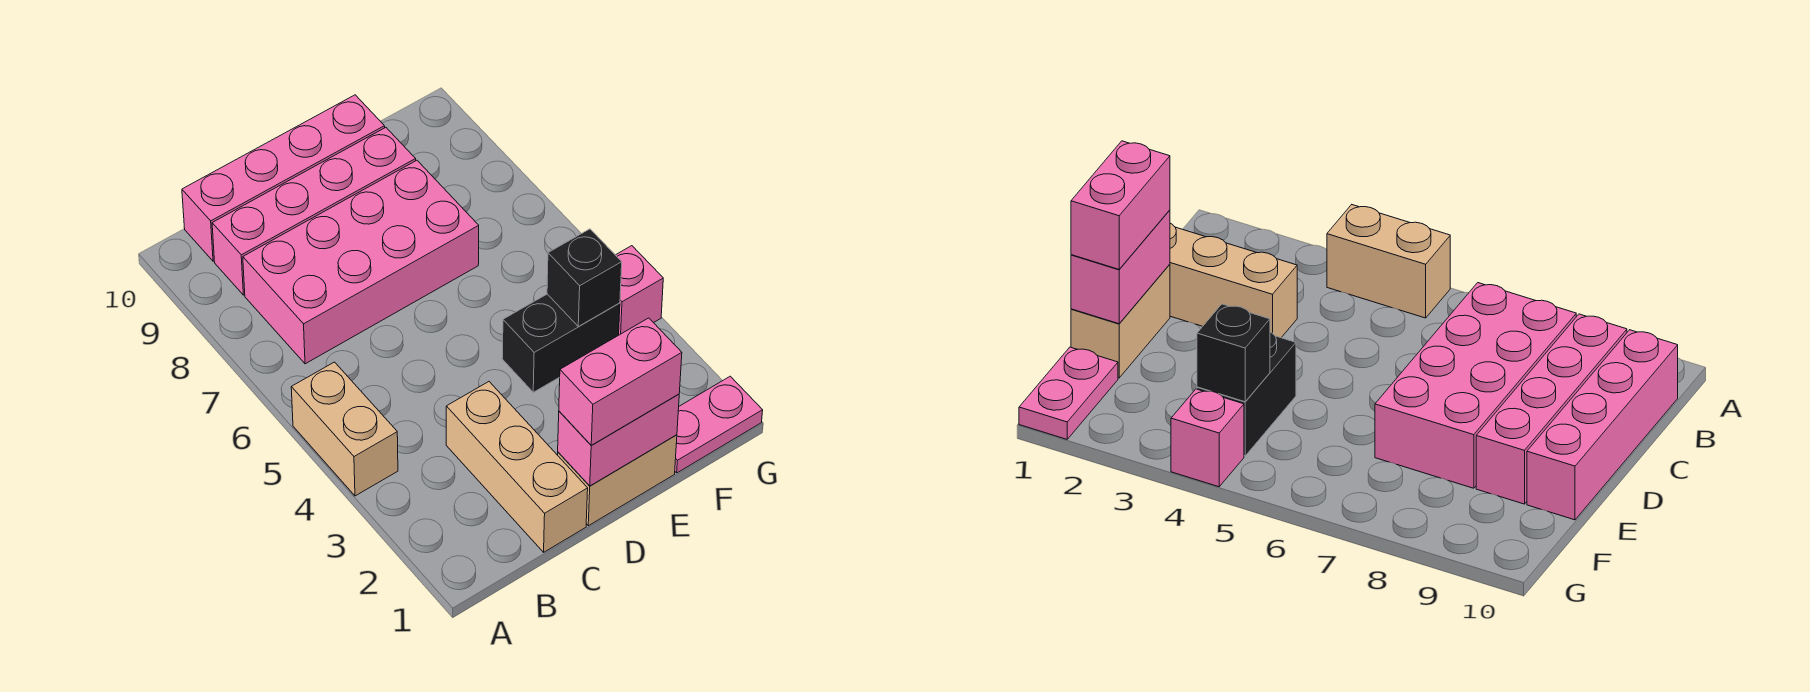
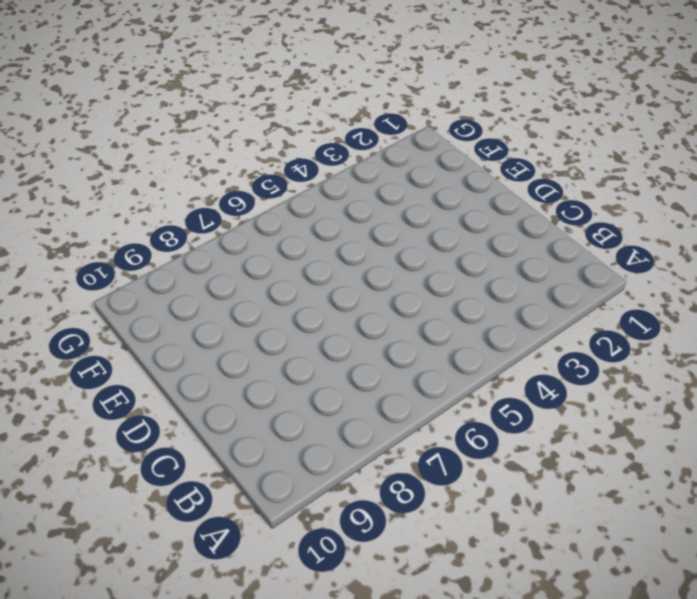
none -> tan 1x2 brick [291,362,398,496]
none -> pink 2x4 brick [243,160,479,364]
none -> pink 1x4 brick [212,128,416,295]

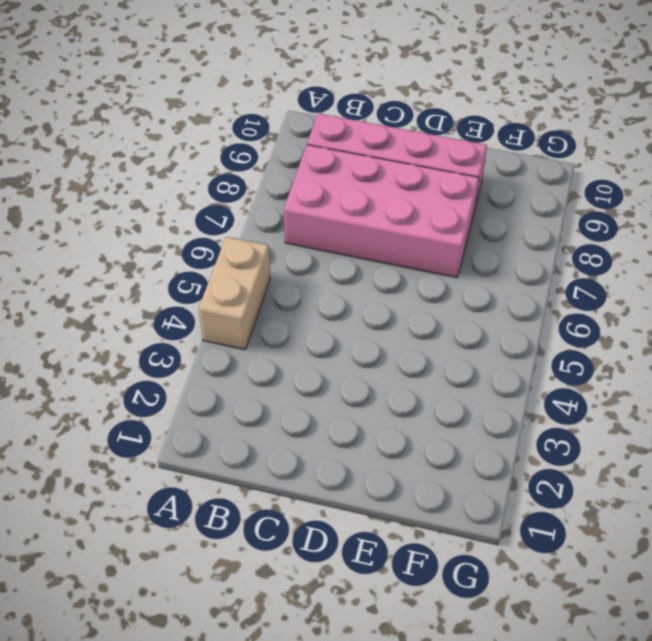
none -> pink 1x4 brick [182,95,385,261]
none -> tan 1x3 brick [446,382,588,552]
none -> tan 1x2 brick [558,435,677,526]

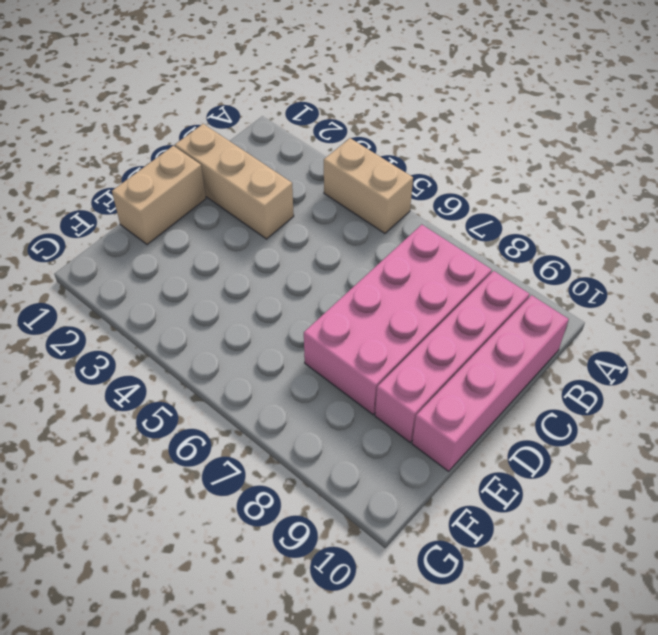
none -> black 1x2 brick [502,294,620,392]
none -> pink 1x2 plate [675,376,763,473]
none -> pink 1x1 brick [616,246,663,335]

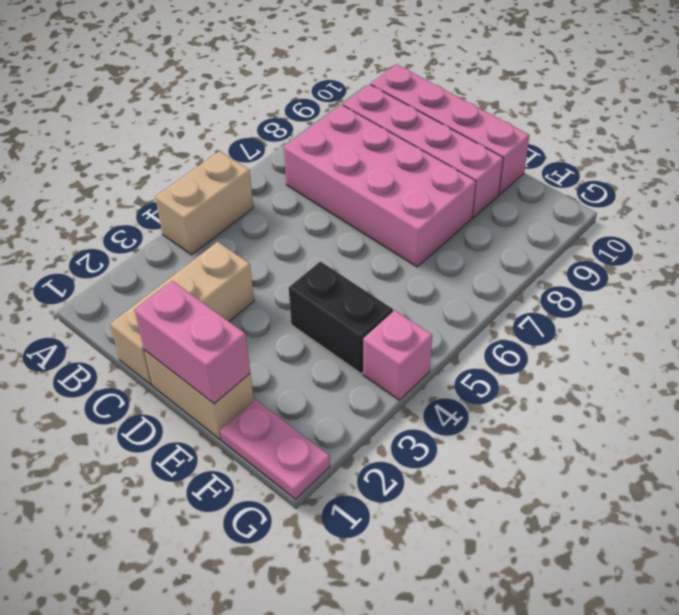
none -> black 1x1 brick [547,229,622,326]
none -> pink 1x2 brick [559,318,682,445]

